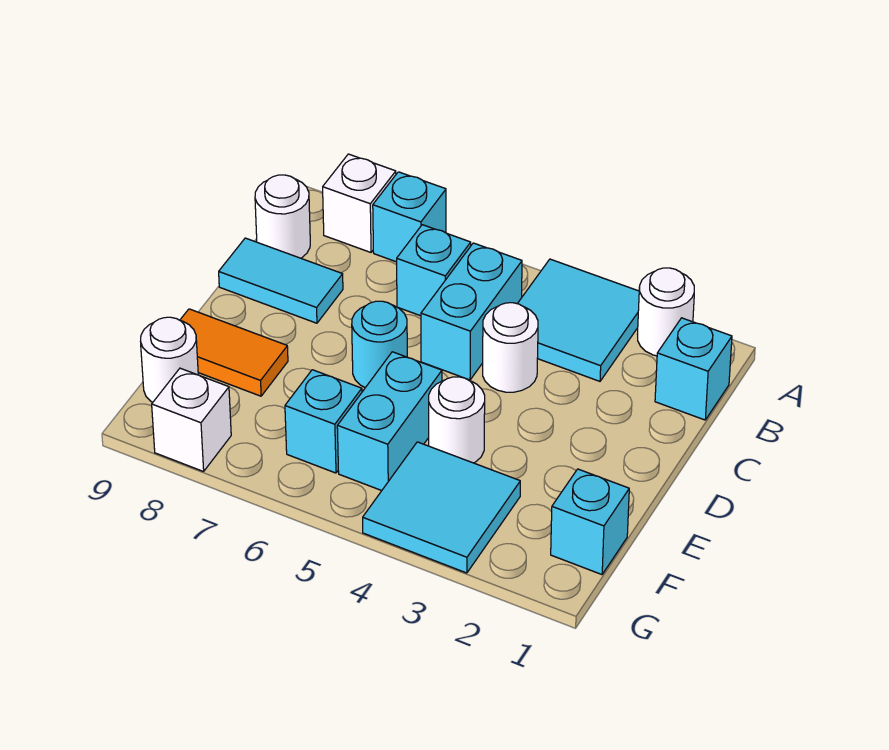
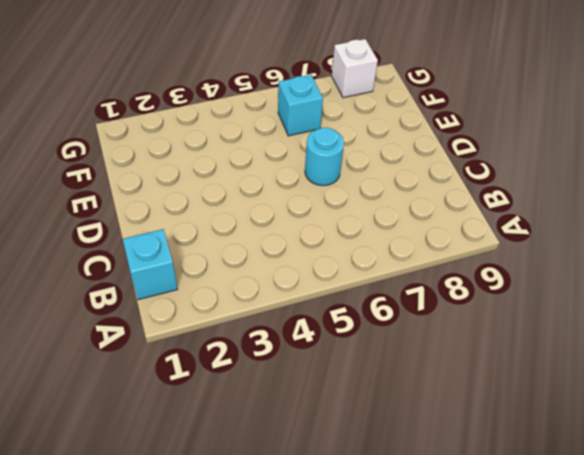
none -> white 1x1 round brick [638,268,694,356]
none -> cyan 2x2 tile [517,259,639,381]
none -> cyan 1x1 brick [373,172,446,262]

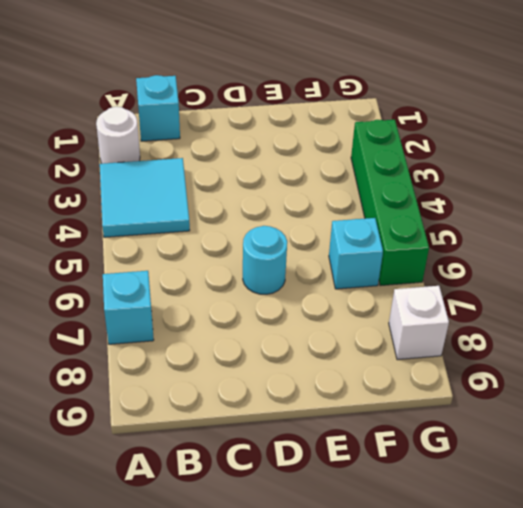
green 1x4 brick [351,120,429,286] -> cyan 2x2 tile [363,442,520,573]
none -> white 1x1 brick [323,154,396,252]
none -> cyan 1x2 brick [421,243,522,380]
none -> cyan 1x1 brick [397,225,471,316]

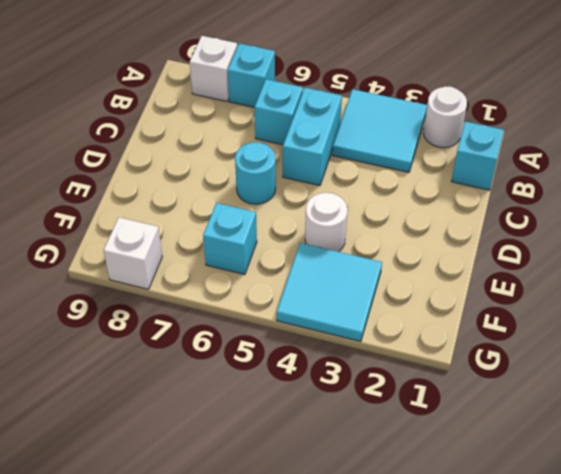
none -> white 1x1 round brick [255,175,310,258]
none -> white 1x1 round brick [483,303,538,392]
none -> cyan 1x2 tile [219,238,343,323]

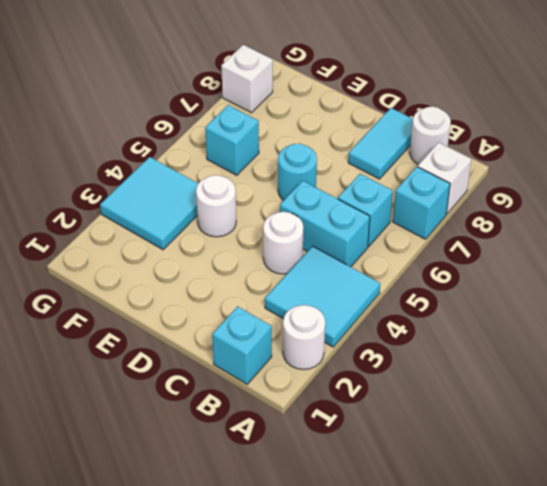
none -> cyan 1x2 brick [337,352,442,491]
none -> orange 1x2 tile [180,309,288,396]
none -> cyan 1x1 brick [551,469,629,575]

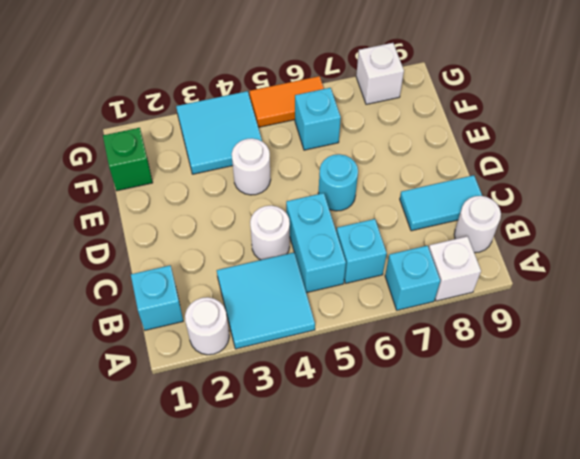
green 1x1 brick [103,128,153,191] -> cyan 1x1 brick [551,469,629,575]
orange 1x2 tile [250,76,324,127] -> orange 1x2 tile moved to [180,309,288,396]
none -> cyan 1x2 brick [337,352,442,491]
none -> white 1x1 round brick [141,317,198,402]

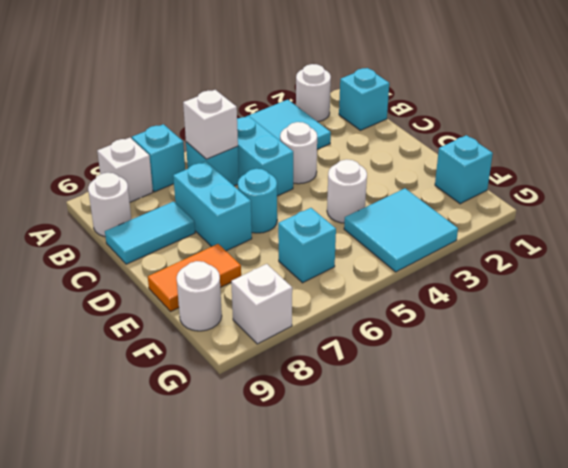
white 1x1 brick [183,90,238,159] -> none
cyan 1x2 brick [173,161,252,251] -> cyan 1x2 brick moved to [337,352,442,491]

